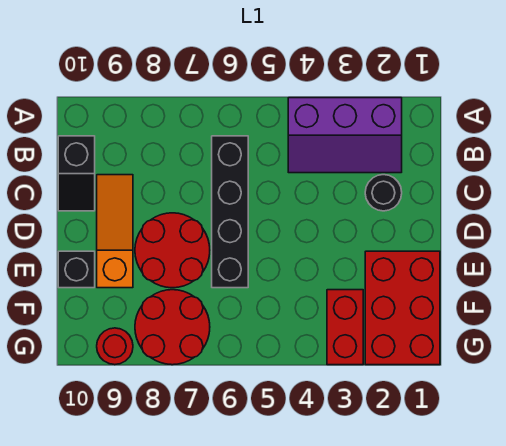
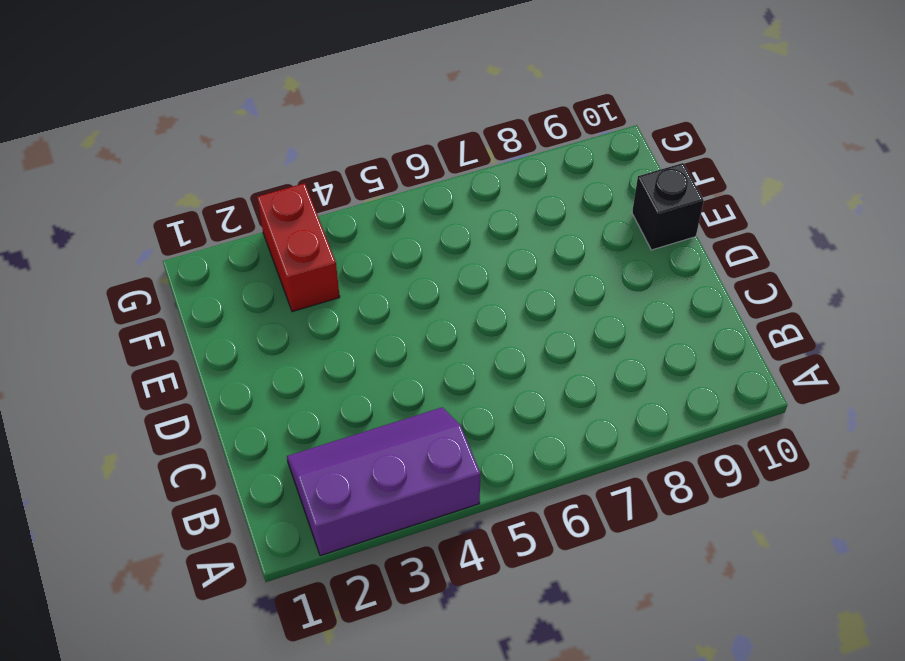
none -> black 1x4 brick [212,136,248,288]
none -> black 1x2 slope [58,136,95,211]

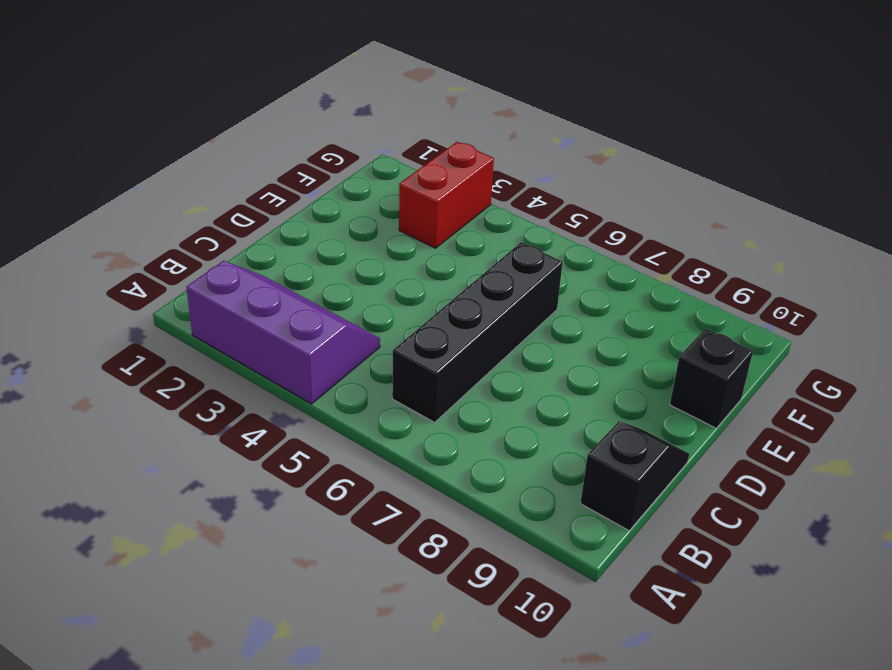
none -> black 1x1 round brick [365,175,402,211]
none -> orange 1x3 slope [97,175,133,288]

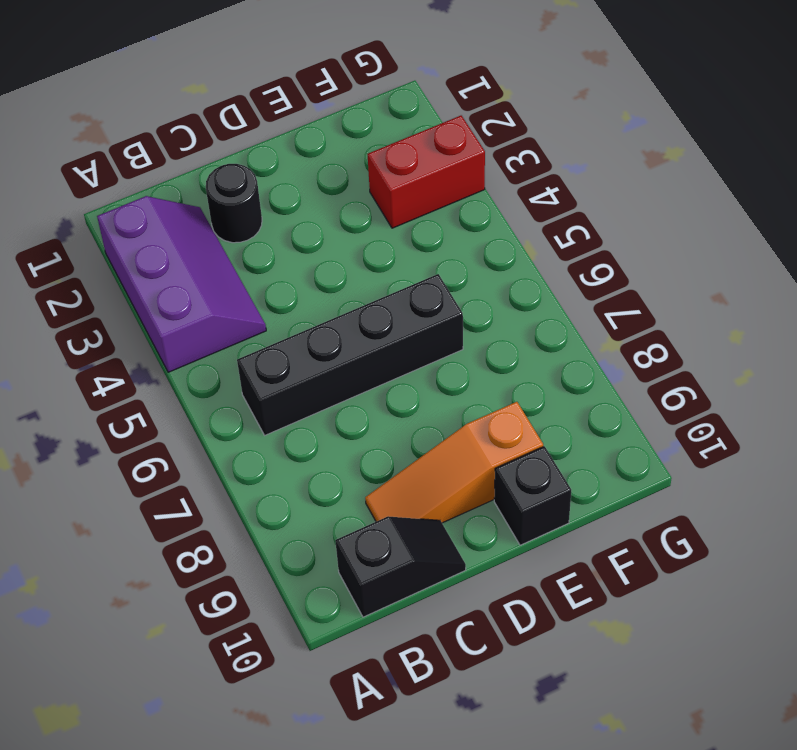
none -> red 2x2 round brick [135,213,210,288]
none -> red 2x3 brick [365,251,440,365]

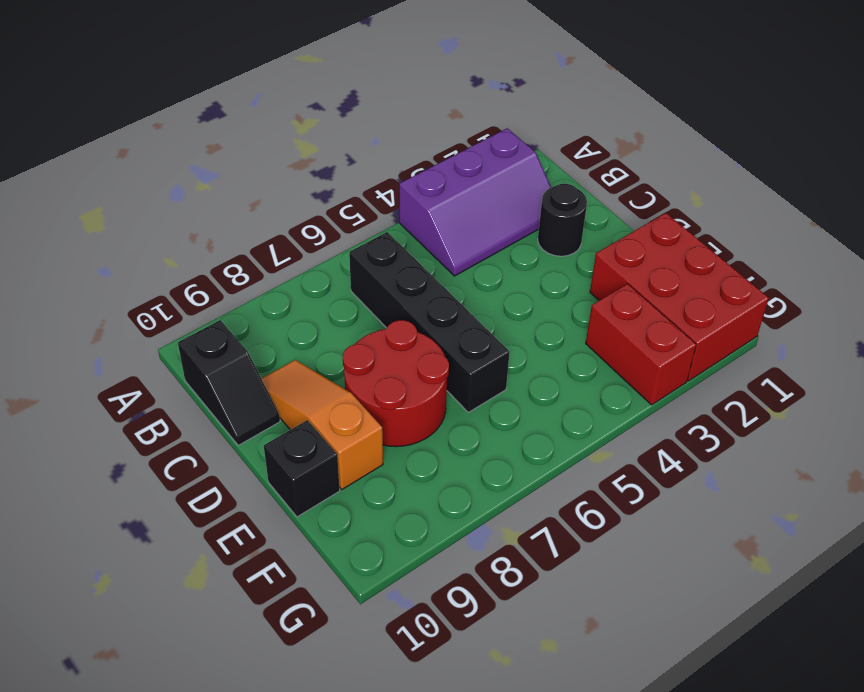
none -> red 2x2 round brick [135,290,210,365]
none -> red 1x1 round brick [97,328,133,365]

